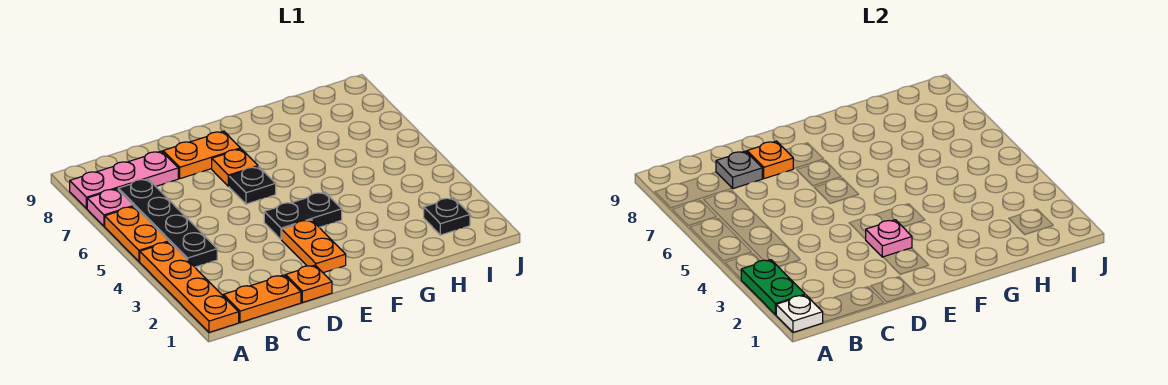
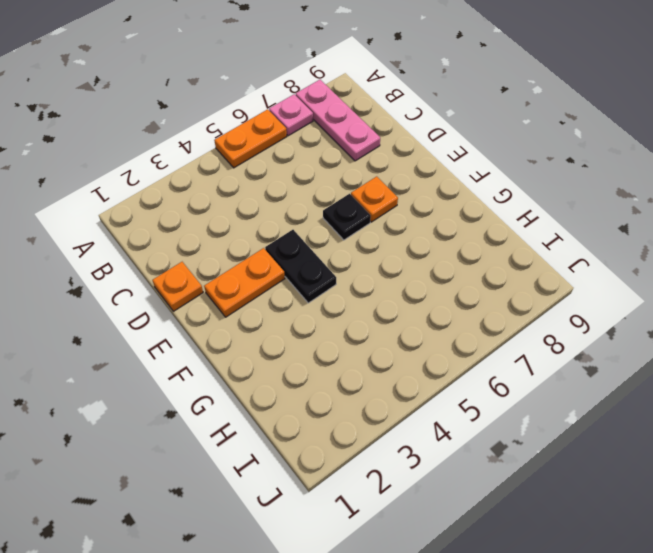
none -> orange 1x4 plate [140,242,239,332]
none -> orange 1x2 plate [223,275,301,323]
none -> black 1x4 plate [118,179,217,267]

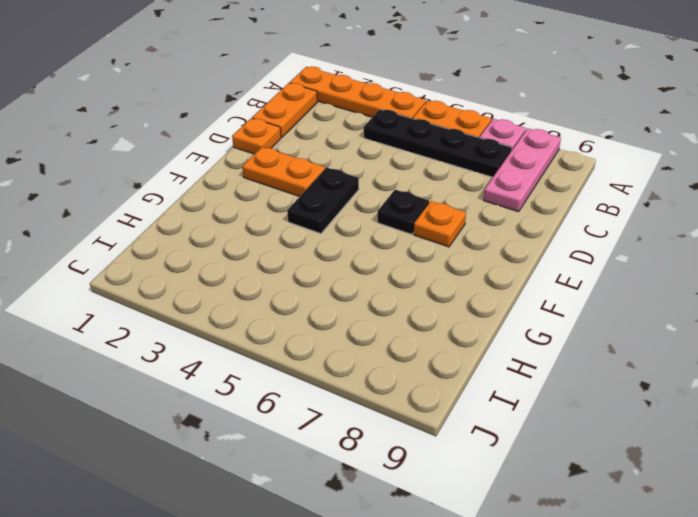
none -> orange 1x2 plate [163,131,241,179]
none -> black 1x1 plate [424,198,470,235]
none -> white 1x1 plate [776,295,823,332]

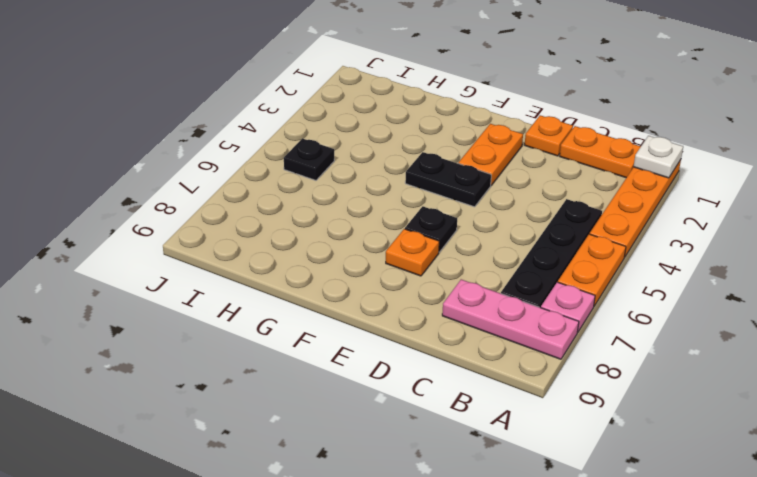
black 1x1 plate [284,139,334,180] -> black 1x1 plate moved to [424,198,470,235]
none -> orange 1x2 plate [163,131,241,179]
none -> green 1x2 plate [741,260,805,315]
none -> grey 1x1 plate [716,151,762,189]

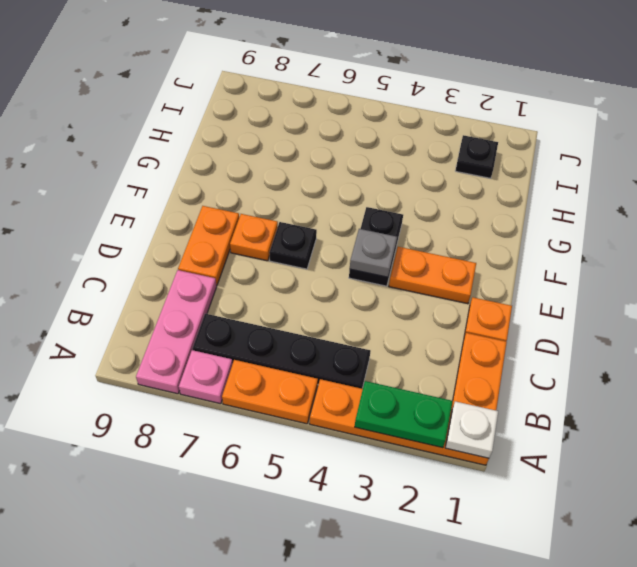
grey 1x1 plate [350,229,397,277] -> grey 1x1 plate moved to [716,151,762,189]
none -> orange 1x1 plate [747,141,793,179]
none -> pink 1x1 plate [866,220,912,257]

